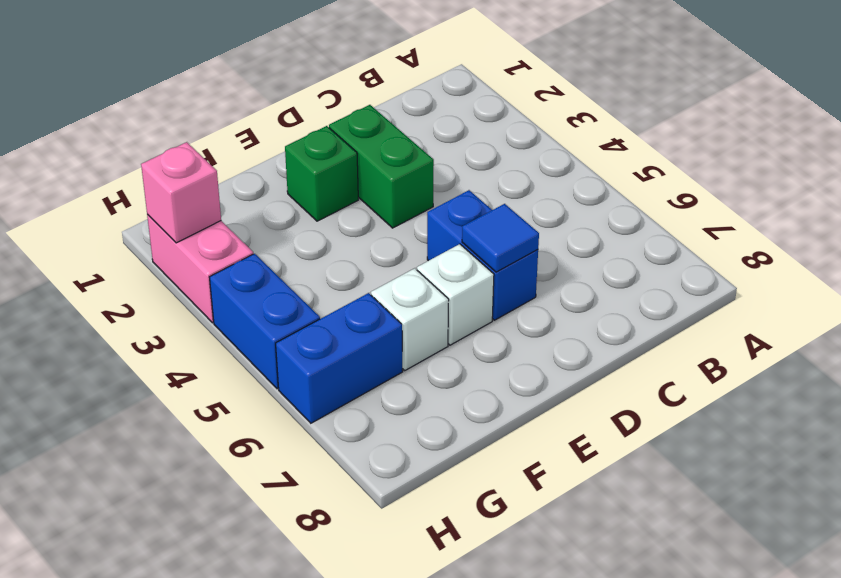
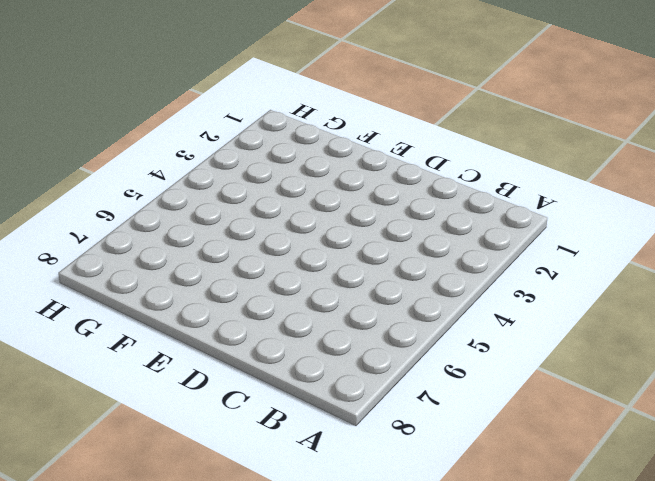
none -> green 1x2 brick [329,105,434,228]
none -> blue 1x2 brick [427,190,538,320]

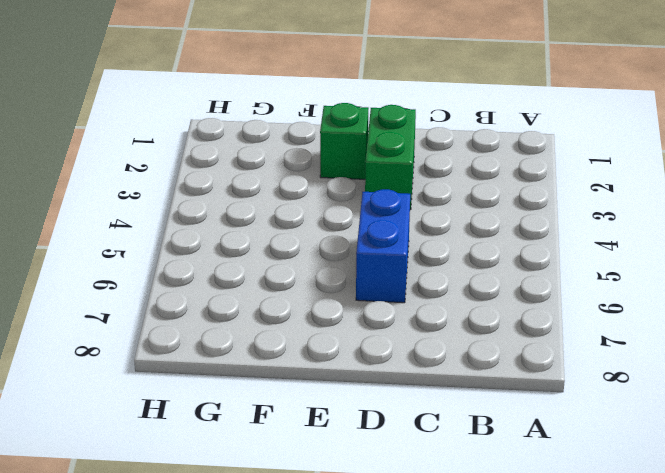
none -> white 1x1 brick [417,244,494,345]
none -> white 1x1 brick [371,268,449,370]

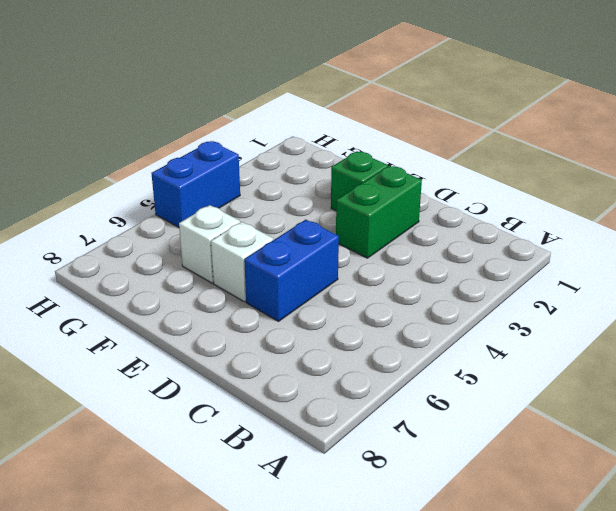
none -> blue 1x2 brick [276,293,403,423]
none -> pink 1x2 brick [147,215,253,323]

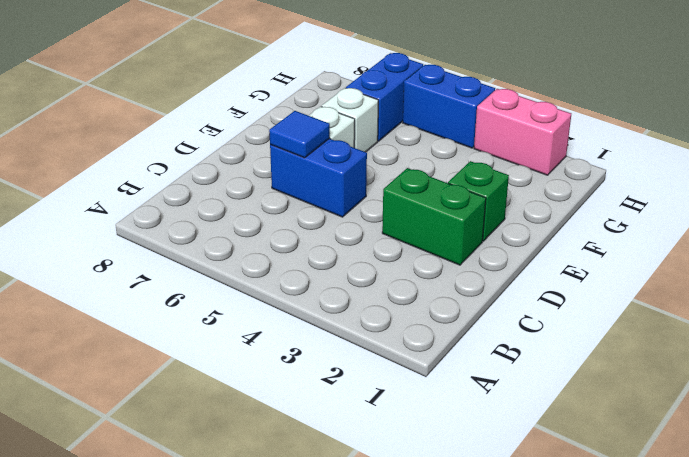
none -> pink 1x1 brick [141,142,221,243]

